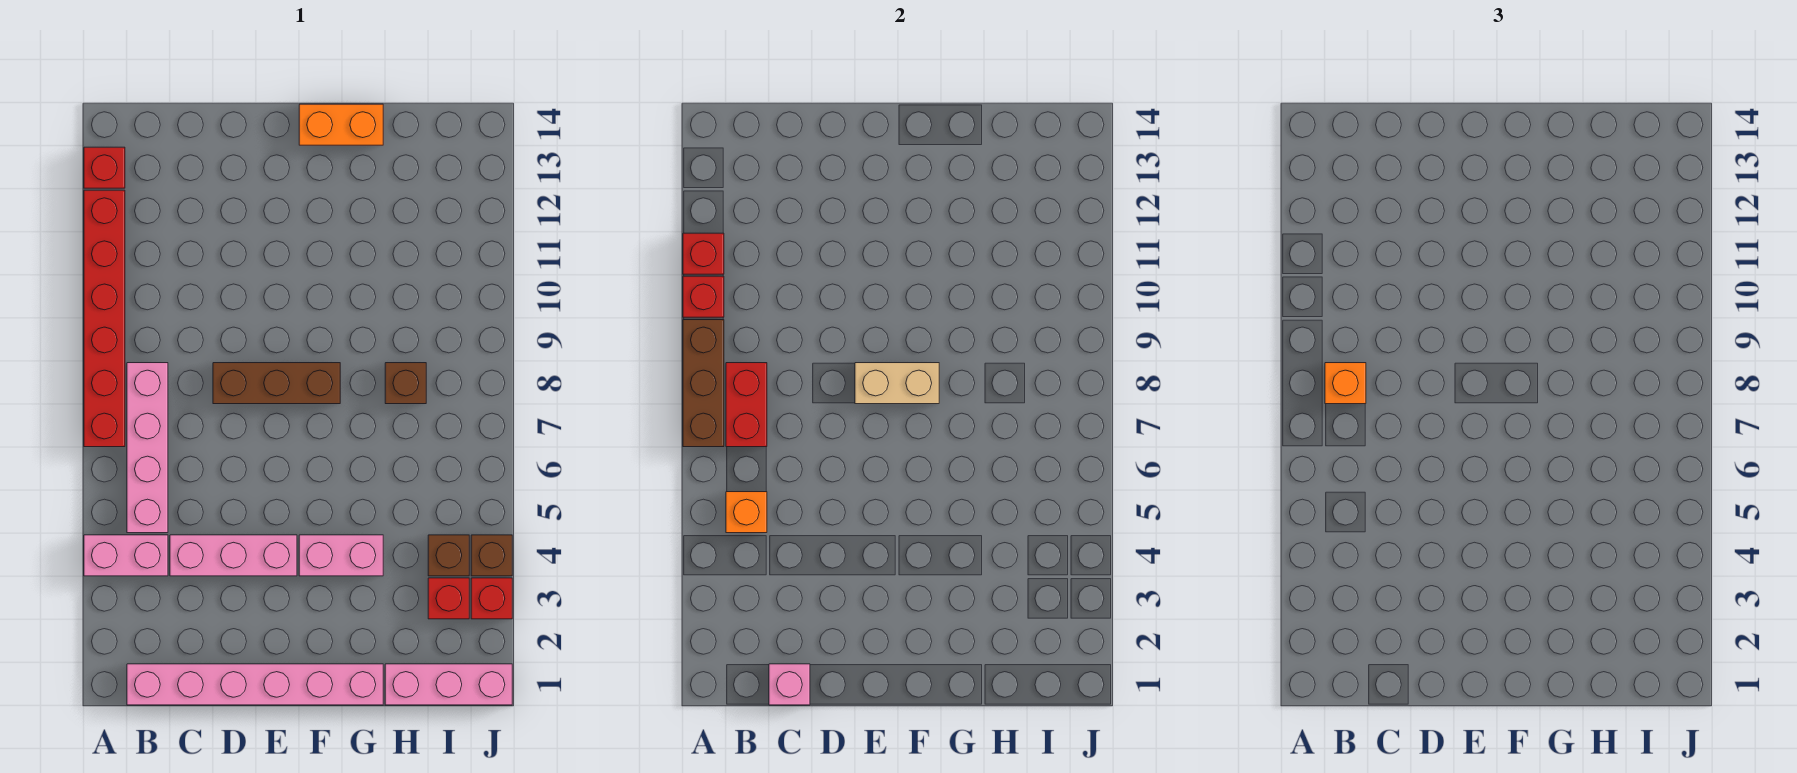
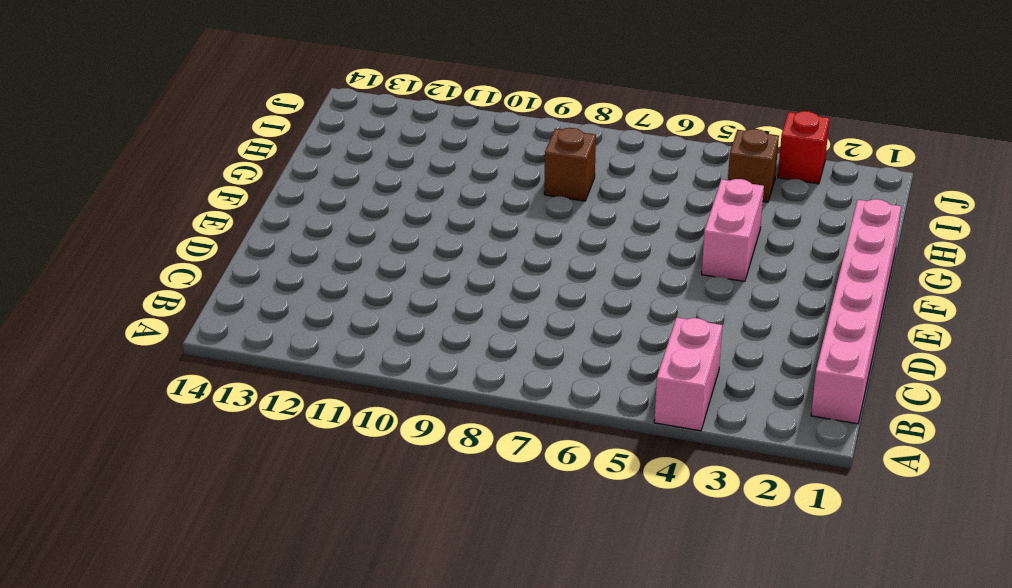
none -> red 1x6 brick [84,190,125,447]
none -> red 1x1 brick [84,147,125,188]
none -> pink 1x4 brick [127,363,168,533]

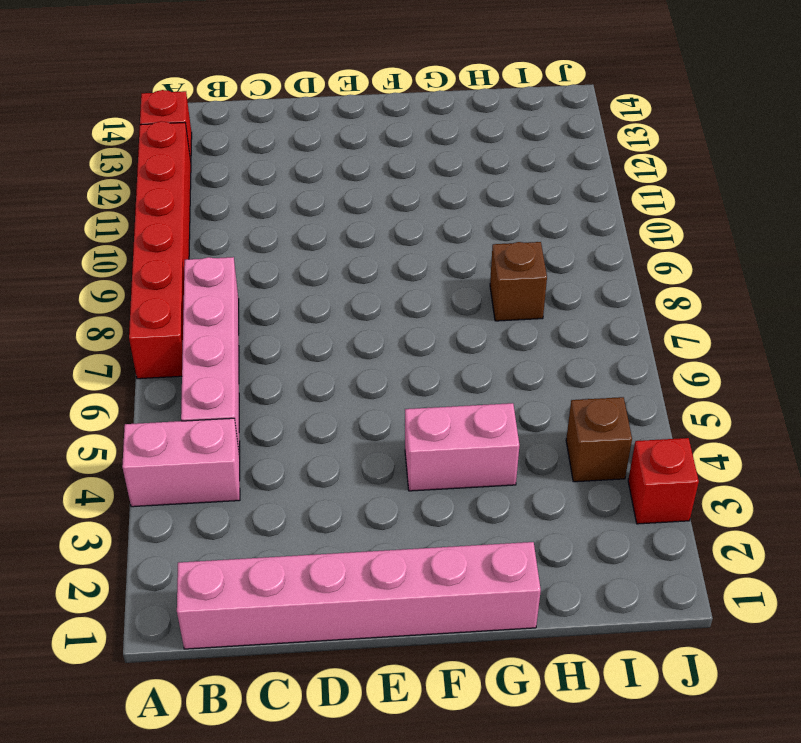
none -> pink 1x3 brick [170,535,297,576]
none -> brown 1x3 brick [213,363,340,404]
none -> orange 1x2 brick [299,104,383,145]

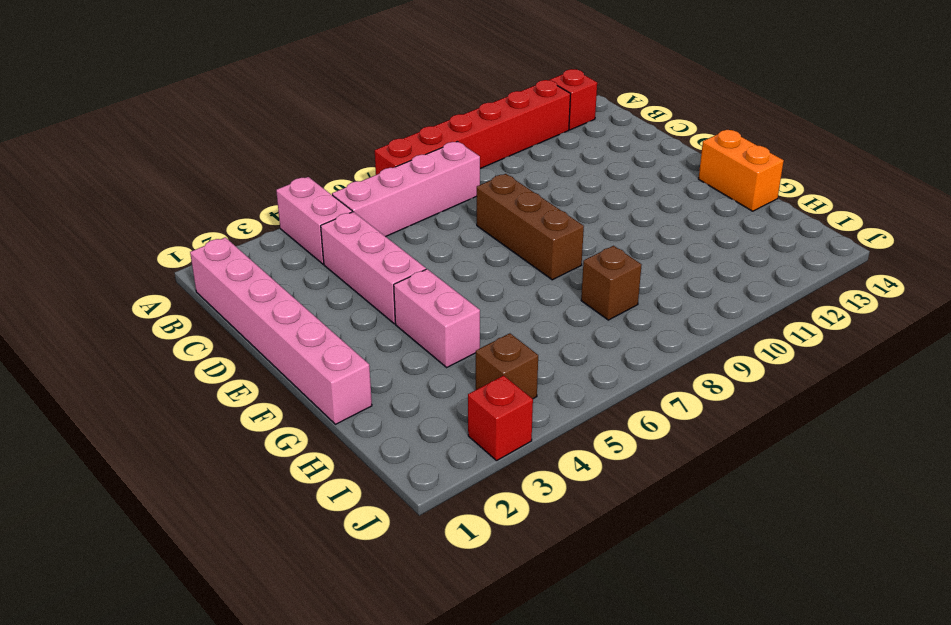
none -> pink 1x3 brick [385,664,512,705]
none -> red 1x1 brick [428,578,469,619]
none -> brown 1x1 brick [471,535,512,576]

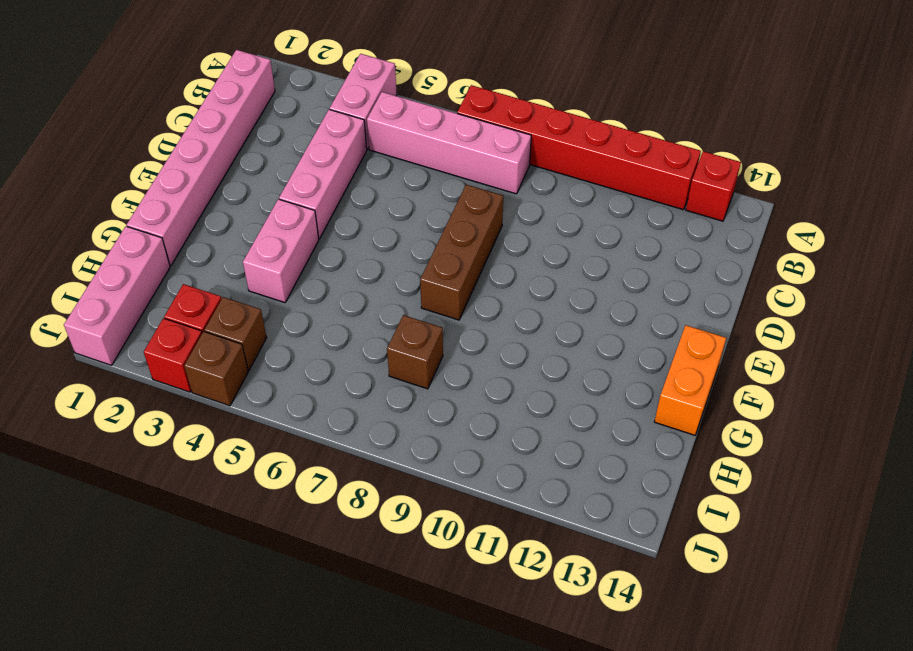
none -> brown 1x3 brick [683,320,724,447]
none -> red 1x1 brick [683,276,724,317]
none -> red 1x1 brick [683,233,724,274]

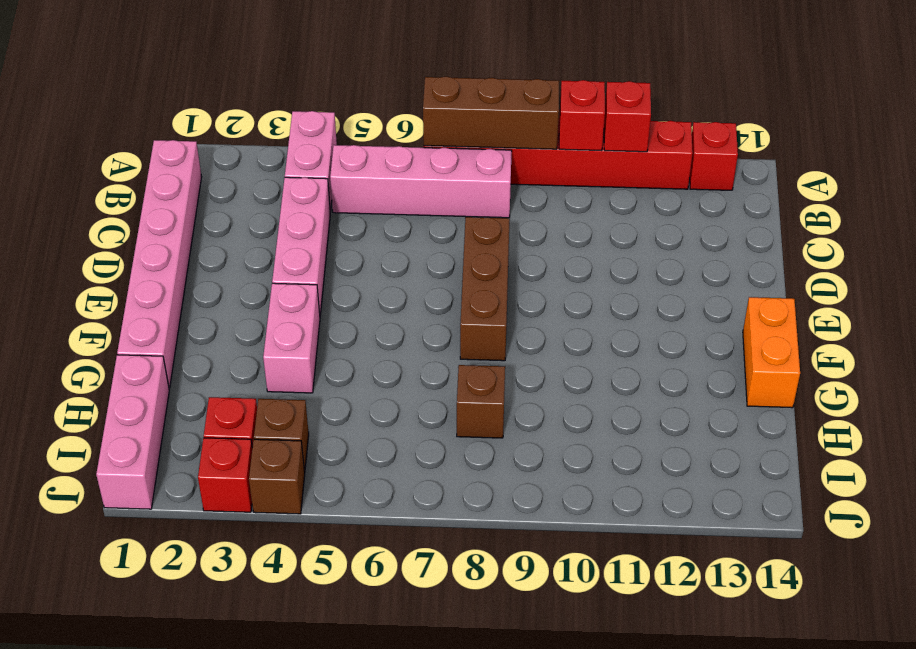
none -> orange 1x1 brick [726,492,767,533]
none -> red 1x2 brick [726,363,767,447]
none -> pink 1x1 brick [769,664,810,705]

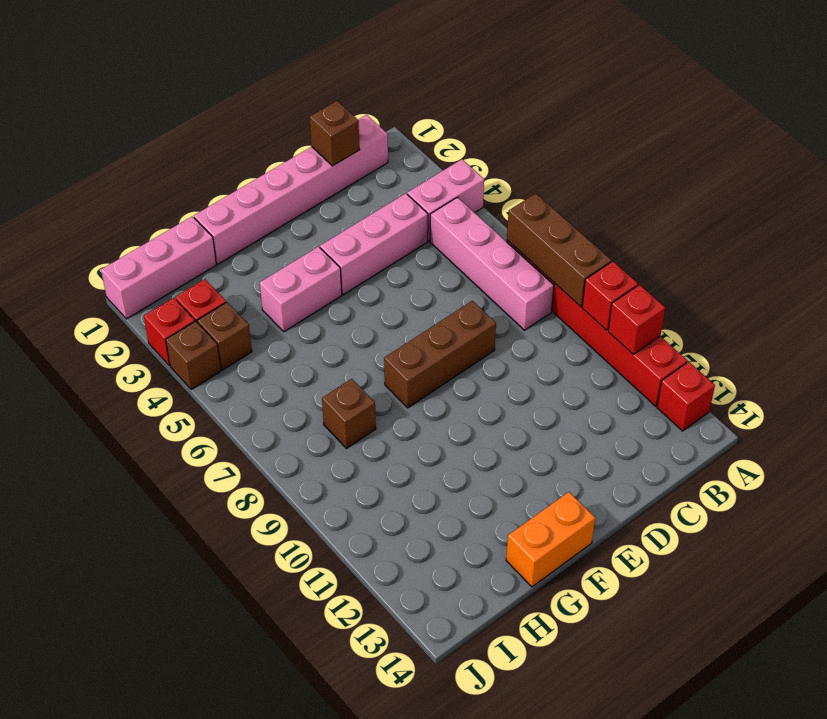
brown 1x1 brick [310,101,359,166] -> pink 1x1 brick [769,664,810,705]
none -> orange 1x1 brick [726,492,767,533]
none -> red 1x2 brick [726,363,767,447]
none -> tan 1x2 brick [855,363,939,404]

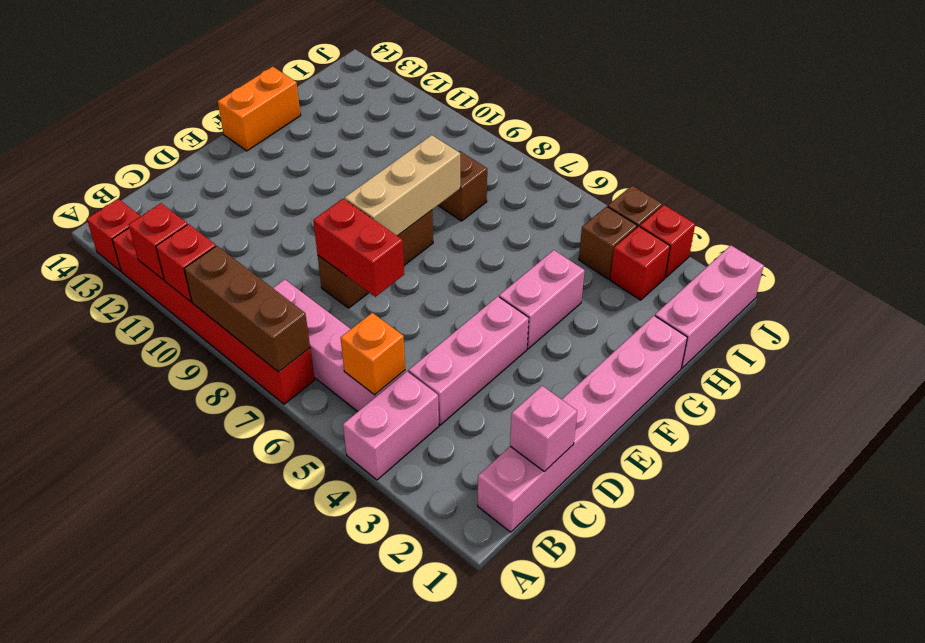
red 1x2 brick [313,199,404,297] -> red 1x2 brick moved to [726,363,767,447]
tan 1x3 brick [345,135,460,236] -> tan 1x2 brick [855,363,939,404]
none -> orange 1x1 brick [1325,363,1366,404]

